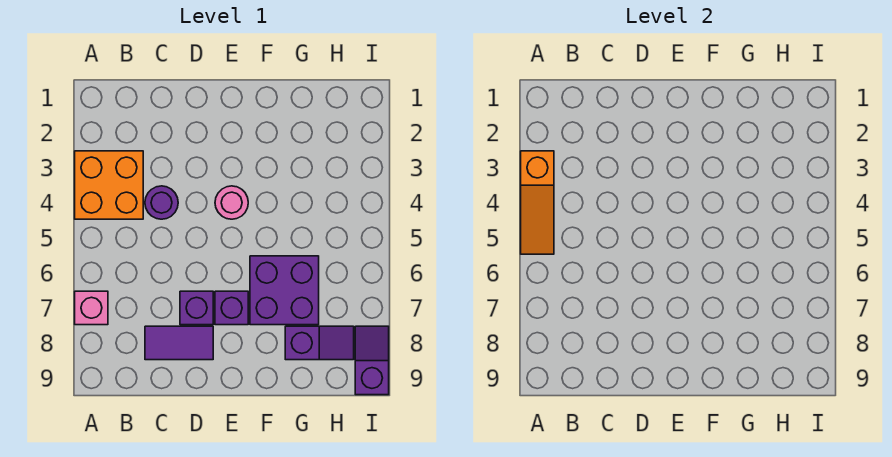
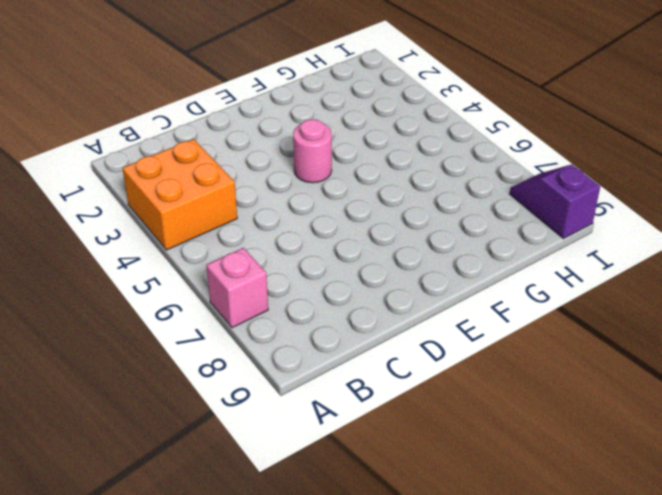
none -> purple 1x1 round brick [145,186,178,219]
none -> purple 1x2 tile [145,326,213,360]

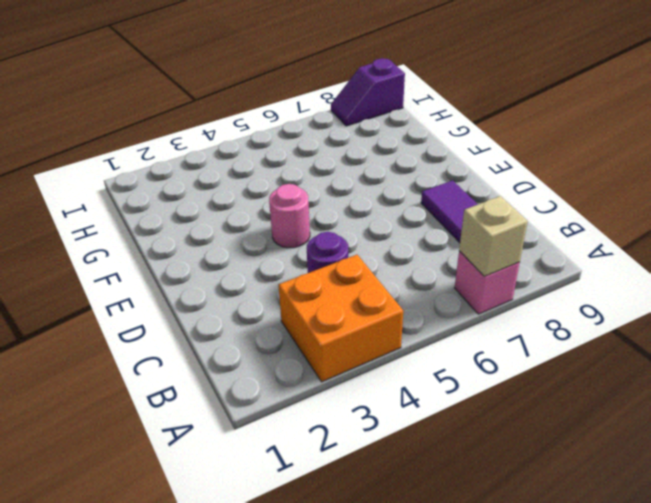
tan 1x1 brick [459,196,528,276] -> none
none -> purple 1x1 brick [180,291,213,325]
none -> purple 1x1 brick [215,291,248,325]

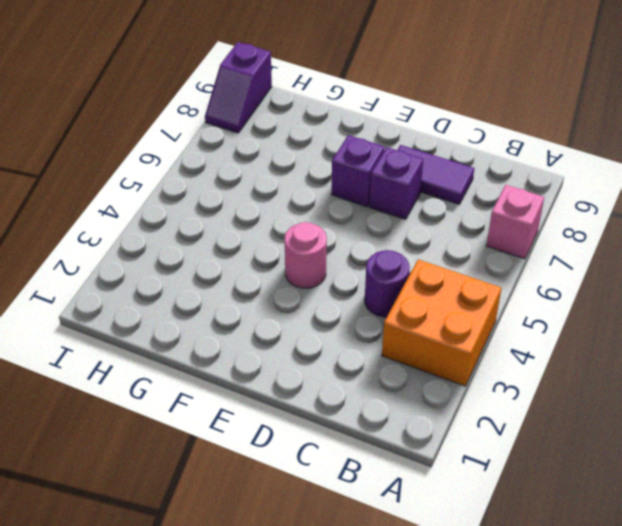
none -> purple 2x2 brick [250,256,319,325]
none -> purple 1x2 slope [285,326,354,360]

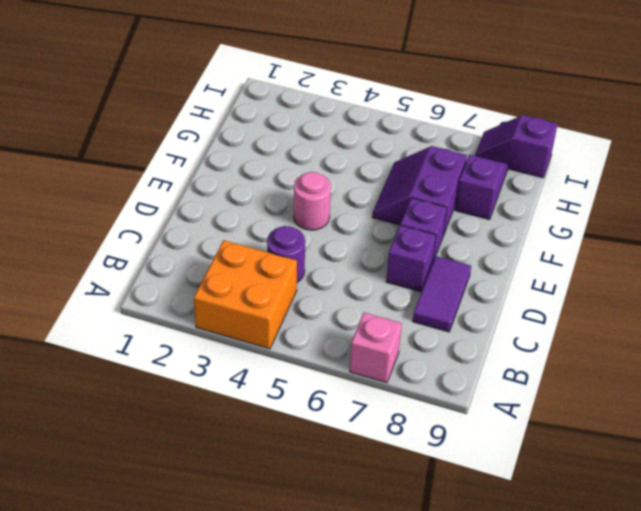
purple 2x2 slope [372,146,467,236] -> purple 2x2 brick [250,256,319,325]
none -> orange 1x3 slope [521,151,554,254]

